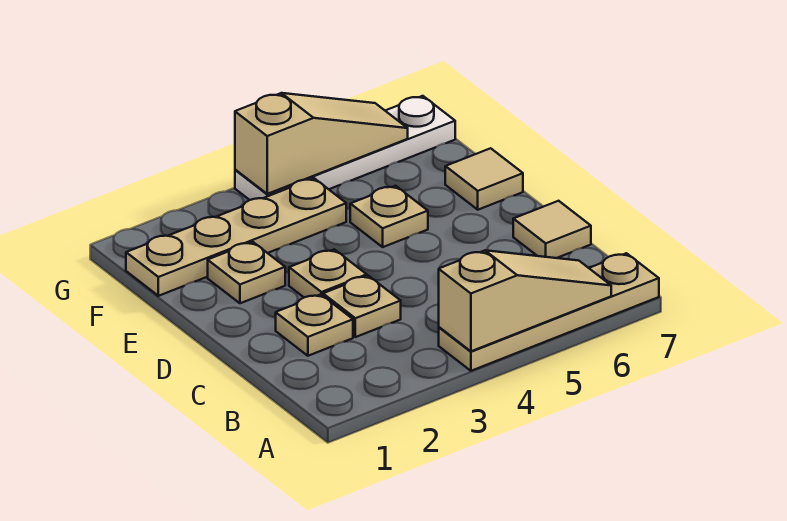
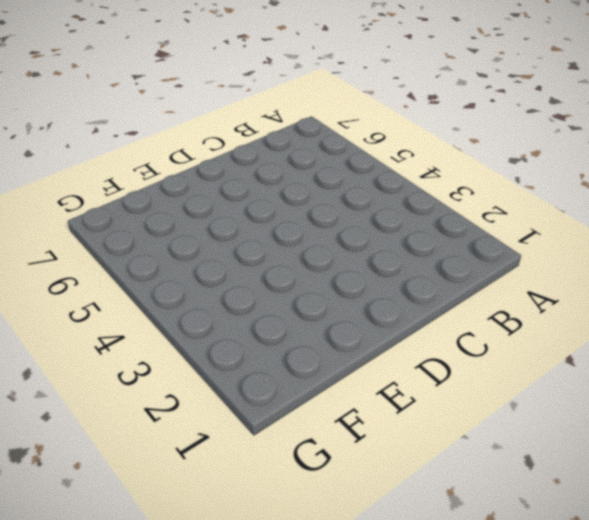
none -> tan 1x4 plate [439,253,659,371]
none -> tan 1x1 plate [276,294,353,356]
none -> tan 1x1 plate [323,276,401,337]

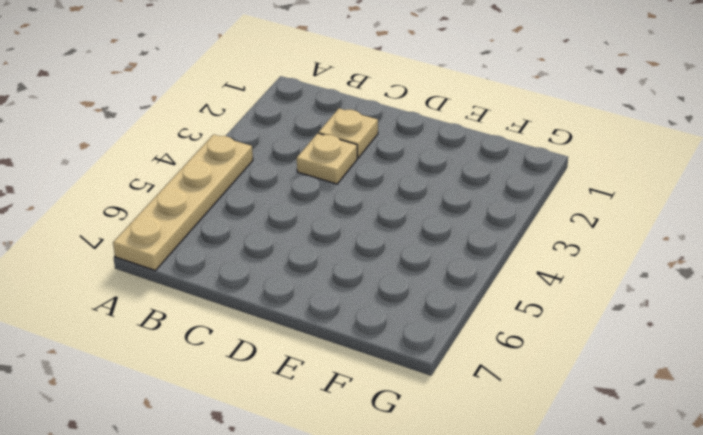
none -> tan 1x1 tile [513,201,591,258]
none -> tan 1x1 plate [289,249,367,297]
none -> tan 1x1 plate [208,242,285,303]

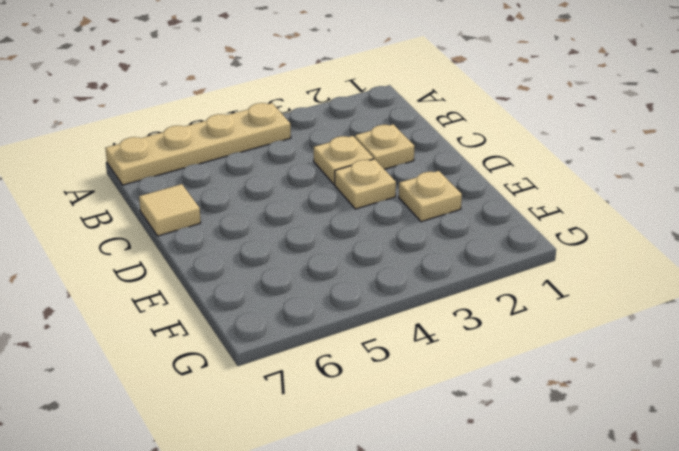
none -> tan 1x1 plate [350,186,428,247]
none -> tan 1x1 tile [445,148,523,210]
none -> tan 1x4 plate [126,178,346,296]

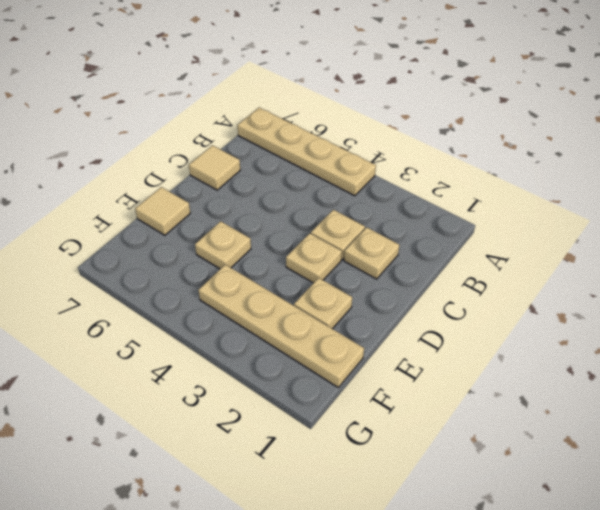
none -> white 1x4 plate [235,96,455,200]
none -> tan 1x3 slope [439,250,611,351]
none -> tan 1x3 slope [235,93,408,194]

